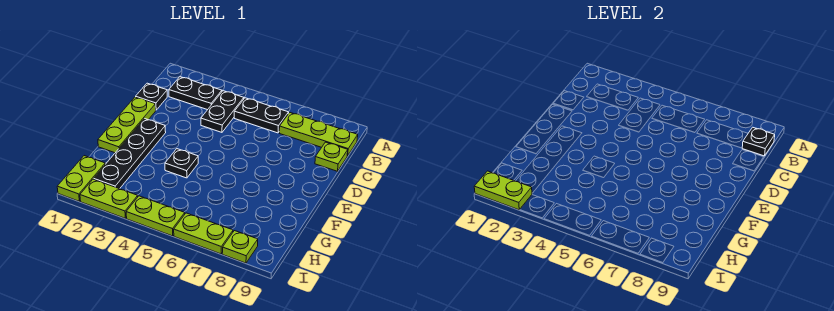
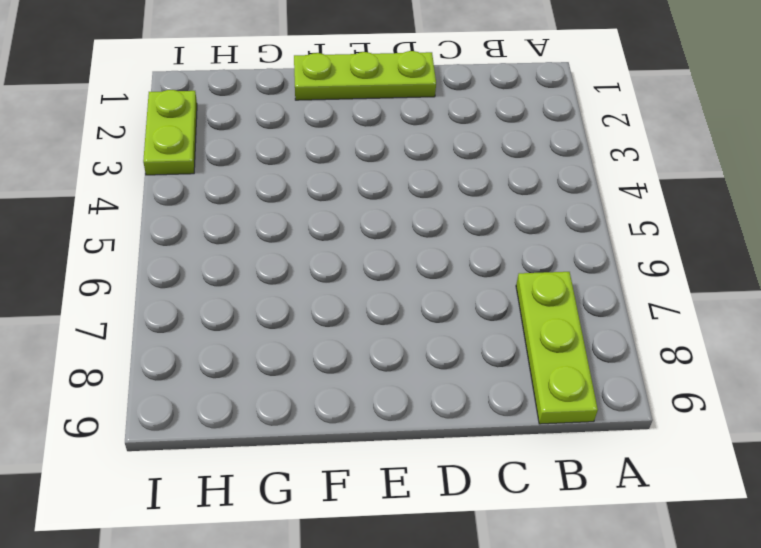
none -> black 1x2 plate [169,77,222,110]
none -> black 1x2 plate [201,91,244,132]
none -> black 1x2 plate [234,98,289,133]

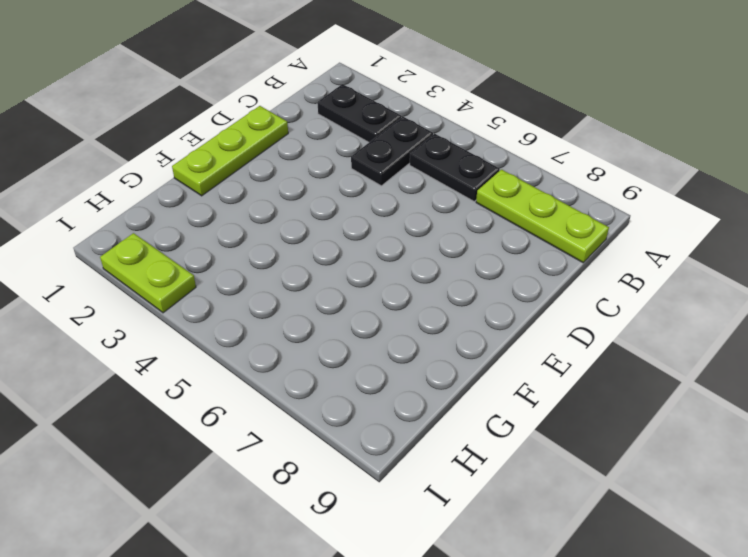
none -> black 1x1 plate [136,83,167,110]
none -> lime 1x1 plate [315,142,348,171]
none -> black 1x4 plate [94,119,166,189]

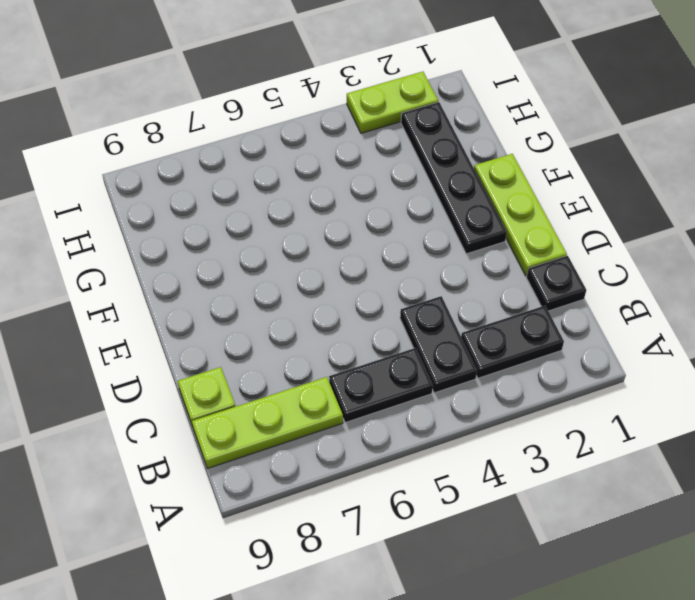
none -> black 1x1 plate [165,149,198,178]
none -> lime 1x2 plate [57,156,105,201]
none -> lime 1x2 plate [126,196,185,236]

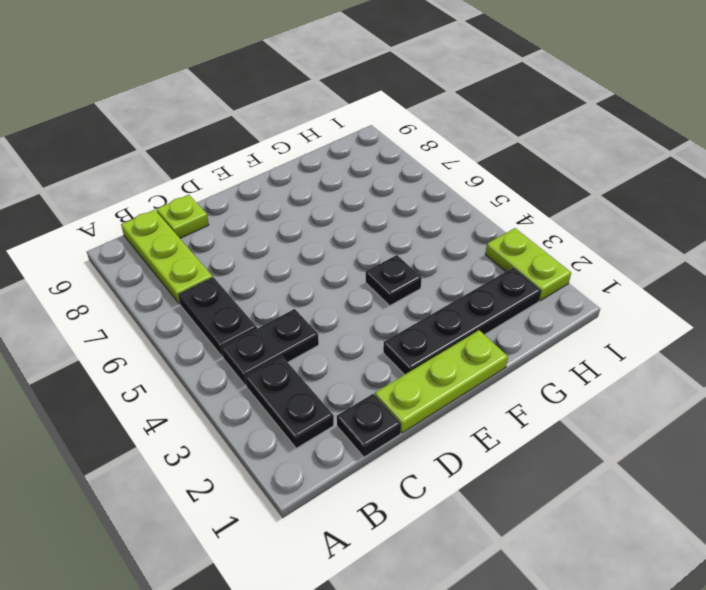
none -> lime 1x2 plate [57,156,105,201]
none -> lime 1x2 plate [126,196,185,236]
none -> lime 1x2 plate [174,213,233,254]

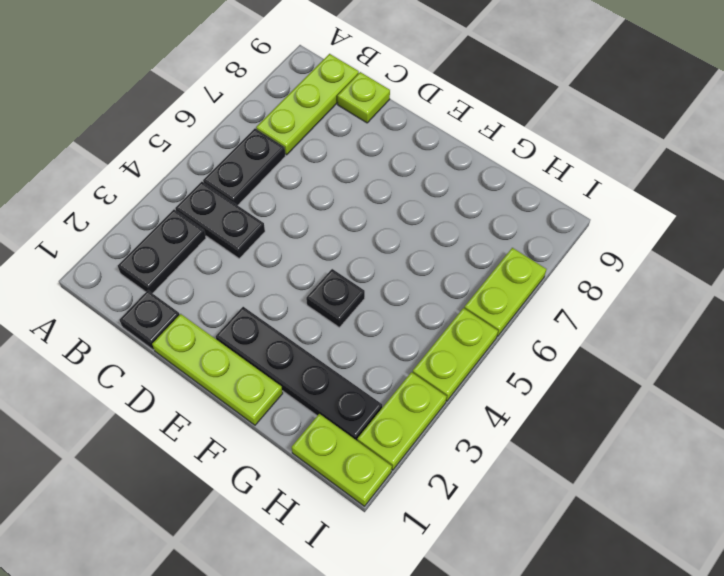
none -> lime 1x1 plate [222,231,258,263]
none -> black 1x1 plate [742,127,775,156]
none -> lime 1x2 plate [474,171,532,210]

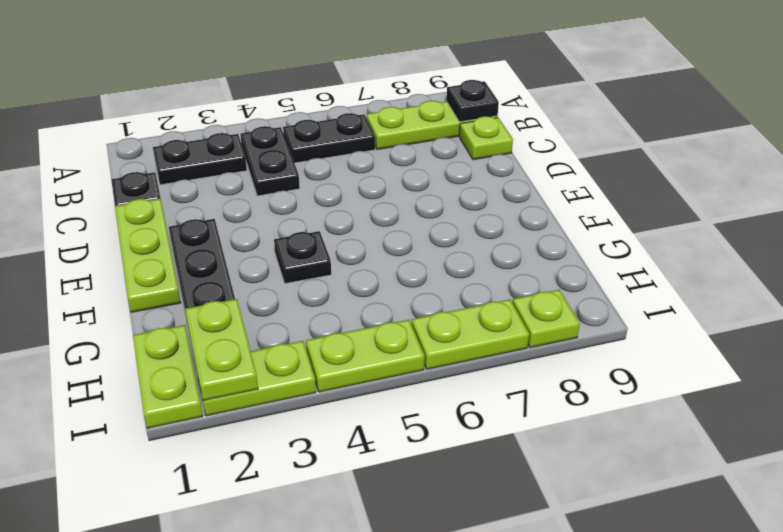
lime 1x2 plate [185,299,258,401] -> lime 1x2 plate turned to [474,171,532,210]

